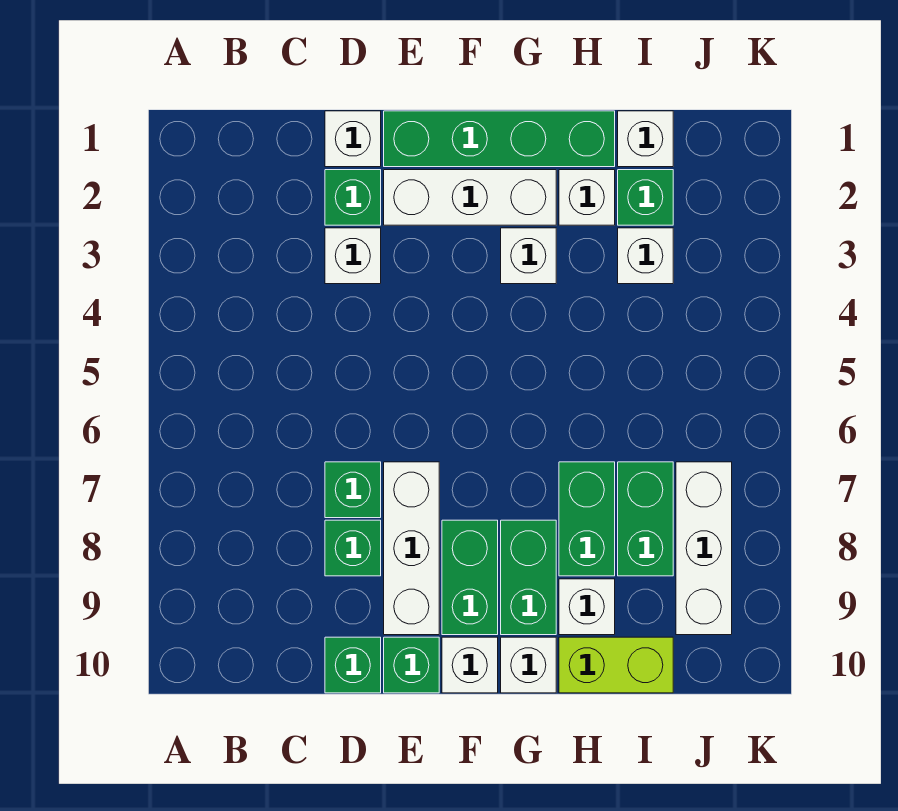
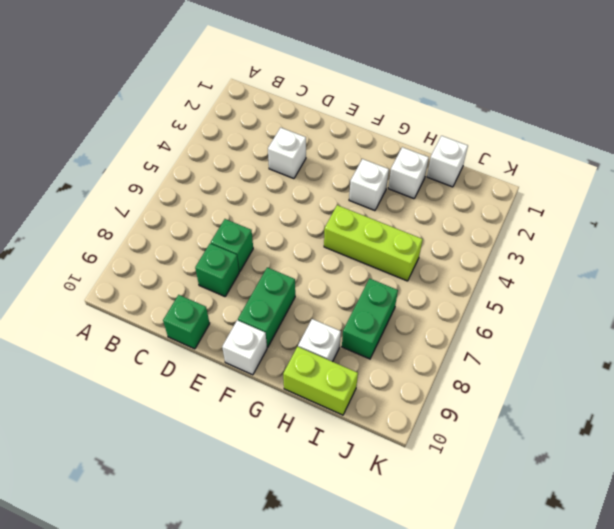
lime 1x3 brick [324,205,423,281] -> none
none -> white 1x1 brick [325,111,381,167]
none -> green 1x1 brick [325,170,381,225]
none -> green 1x4 brick [384,111,615,167]

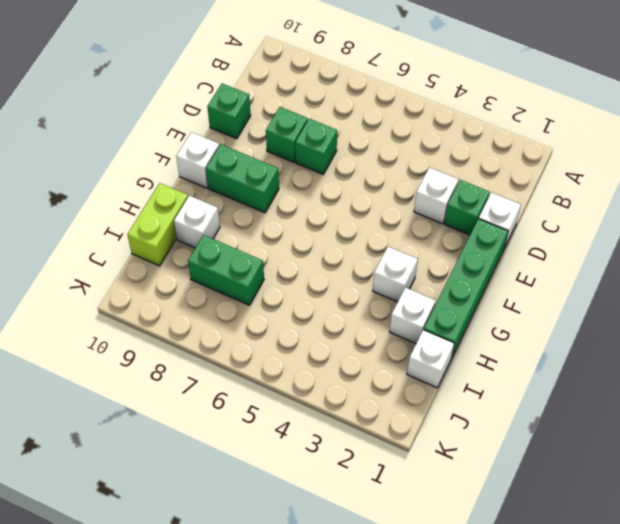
none -> white 1x3 brick [384,170,556,225]
none -> white 1x3 brick [384,462,439,635]
none -> green 1x1 brick [384,637,439,693]

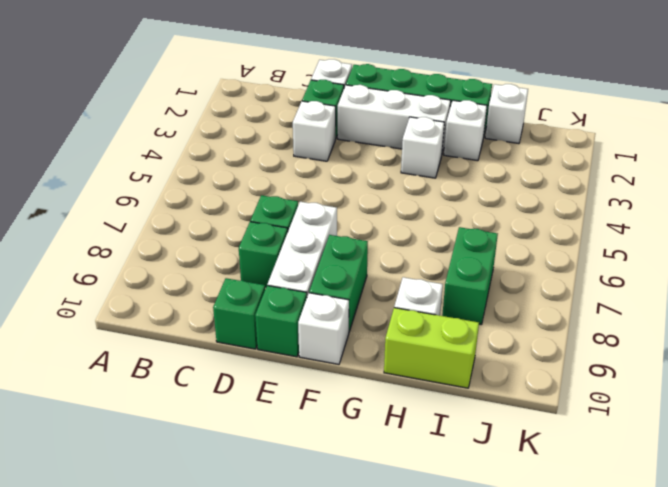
none -> green 1x2 brick [501,520,556,635]
none -> white 1x1 brick [501,637,556,693]
none -> green 1x2 brick [559,462,615,576]

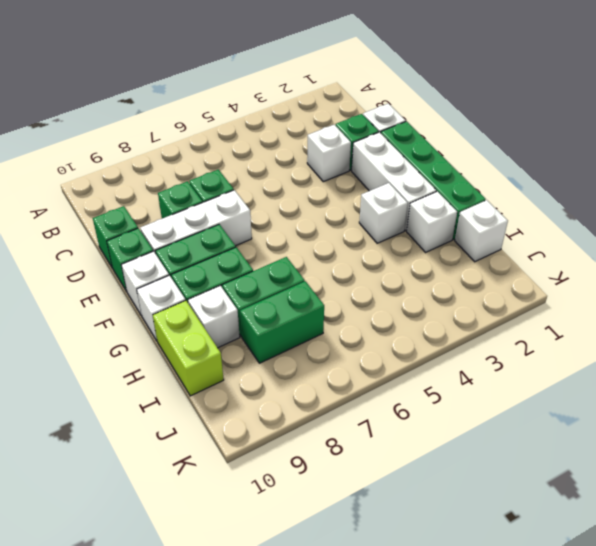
none -> green 1x1 brick [618,170,673,225]
none -> white 1x1 brick [618,228,673,284]
none -> white 1x3 brick [676,462,732,635]

